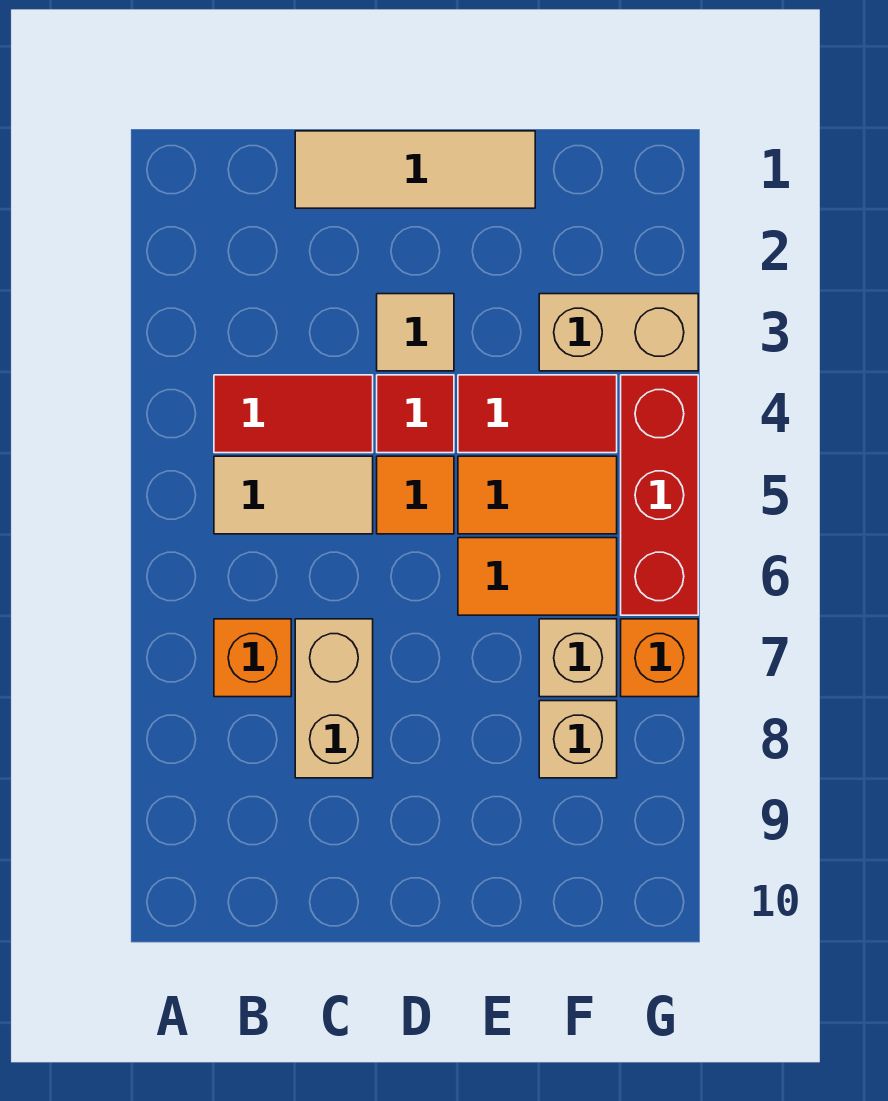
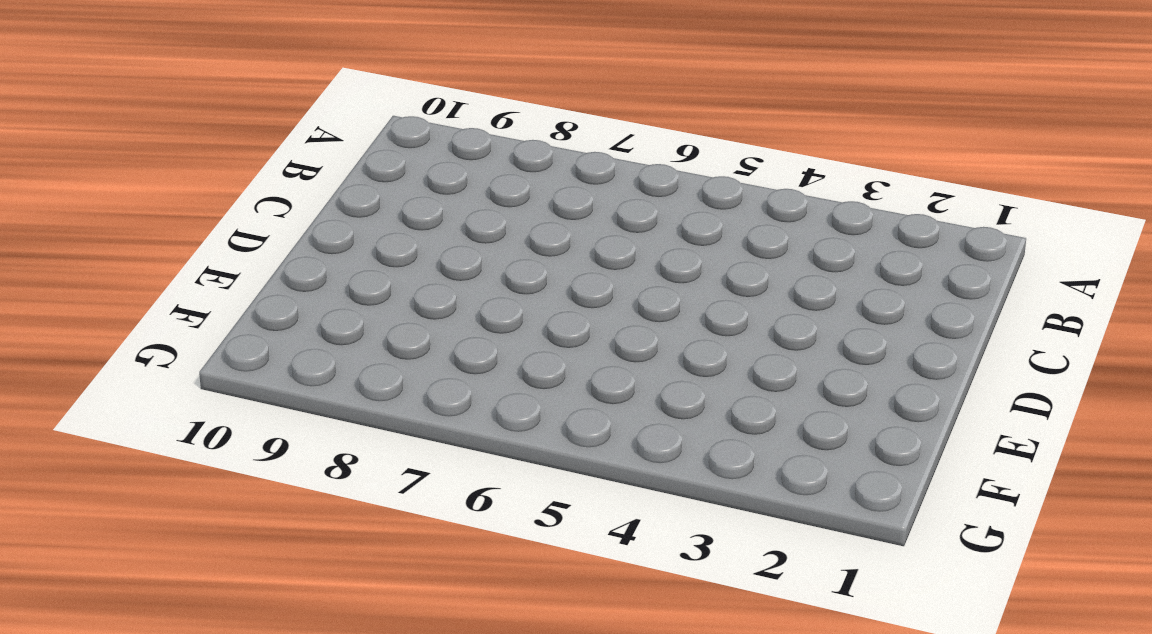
none -> red 1x2 tile [214,375,373,453]
none -> tan 1x2 tile [214,456,373,534]
none -> orange 1x1 brick [214,619,291,697]

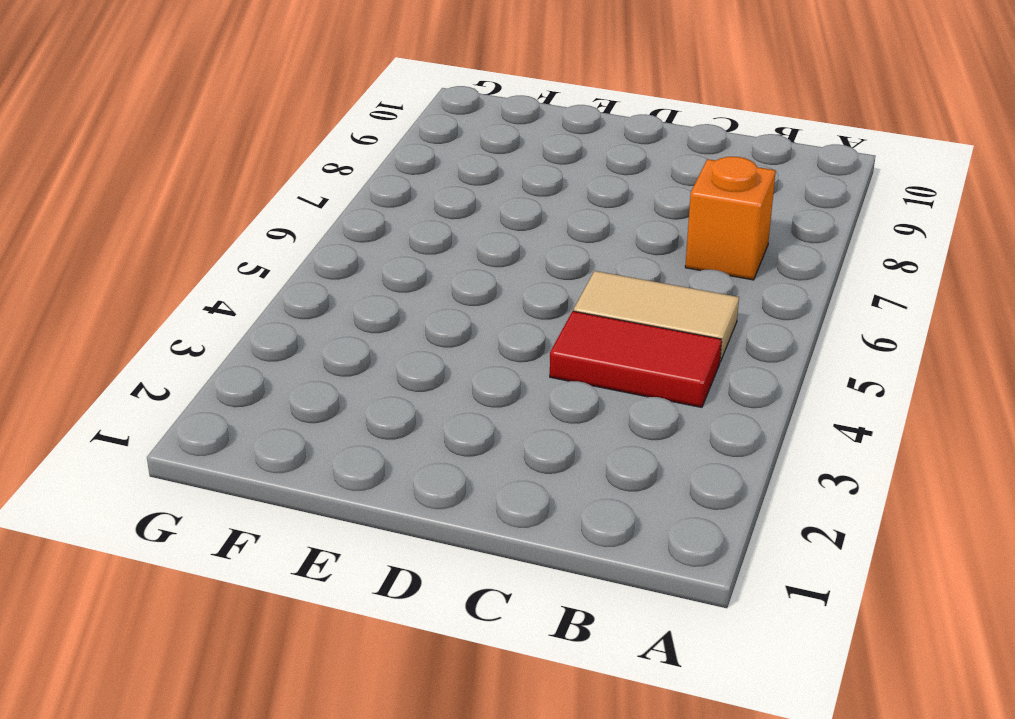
none -> tan 1x3 tile [295,131,535,208]
none -> tan 1x2 brick [295,619,373,778]
none -> tan 1x1 tile [377,294,454,371]

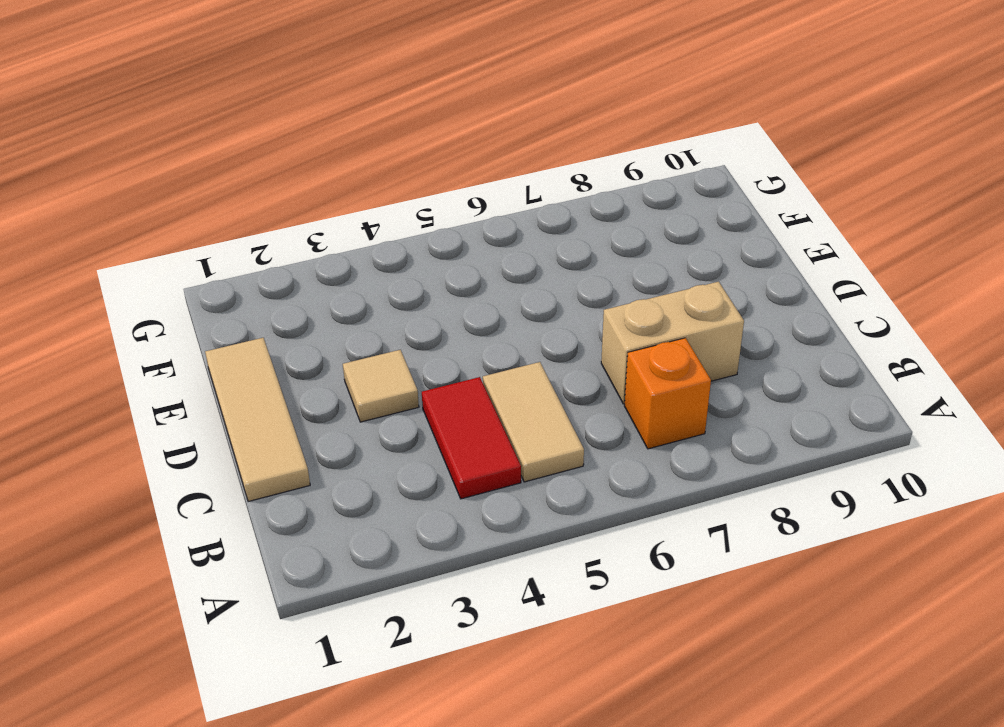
none -> red 1x1 tile [377,375,454,453]
none -> orange 1x1 tile [377,456,454,534]
none -> red 1x2 tile [458,375,617,453]

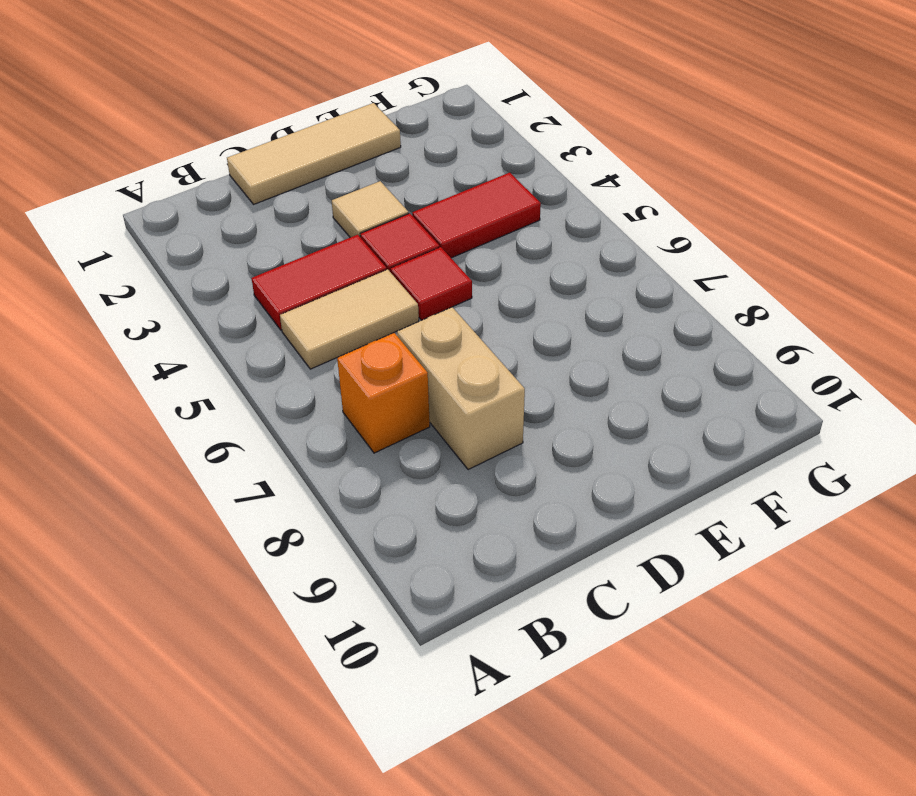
red 1x1 tile [391,247,472,320] -> orange 1x1 tile [377,456,454,534]
none -> orange 1x2 tile [458,456,617,534]
none -> orange 1x2 tile [458,538,617,615]
none -> tan 1x2 brick [539,294,698,371]

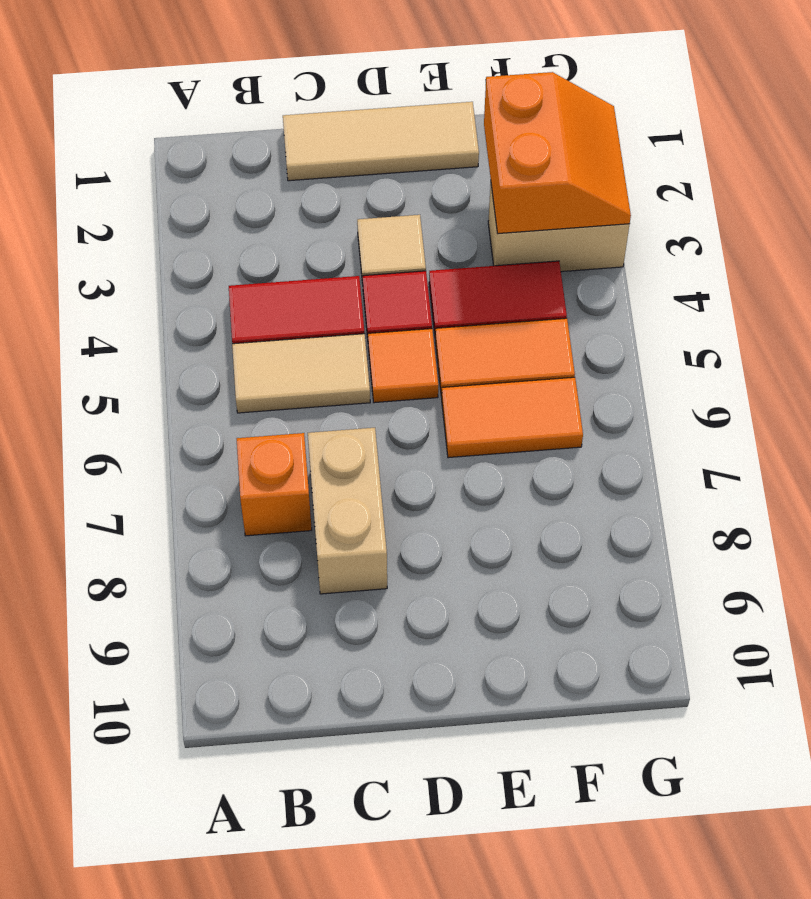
orange 2x2 slope [484,72,631,234] -> none
none -> tan 1x1 brick [539,619,617,697]
none -> tan 1x1 brick [539,701,617,778]
none -> red 1x3 brick [621,375,698,615]

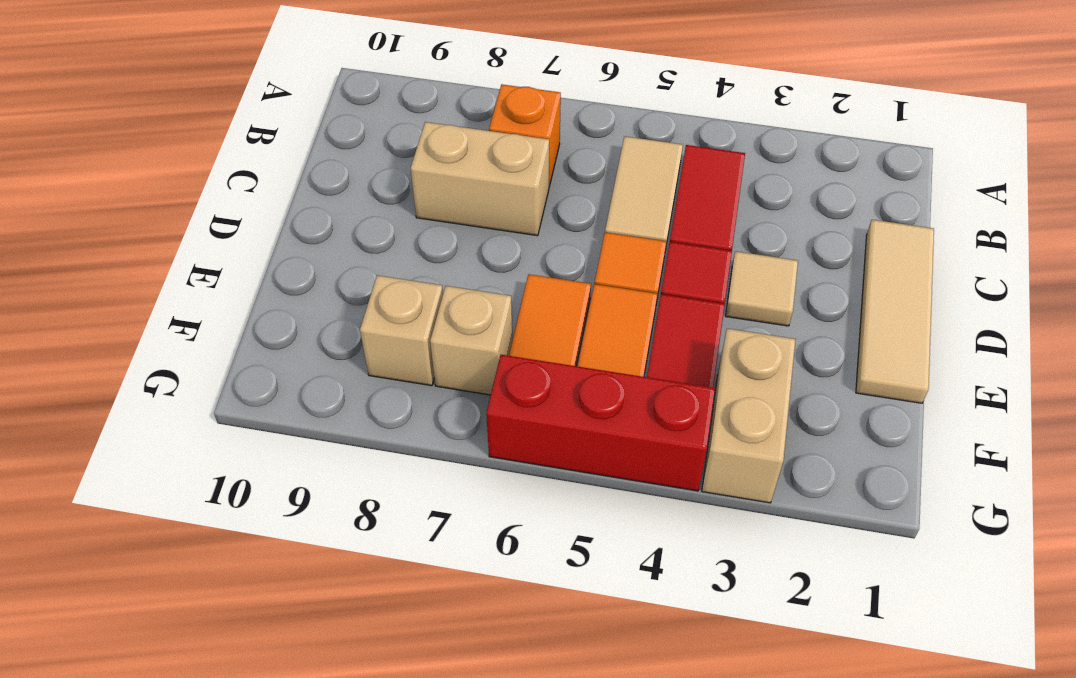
none -> orange 1x1 brick [621,619,698,697]

